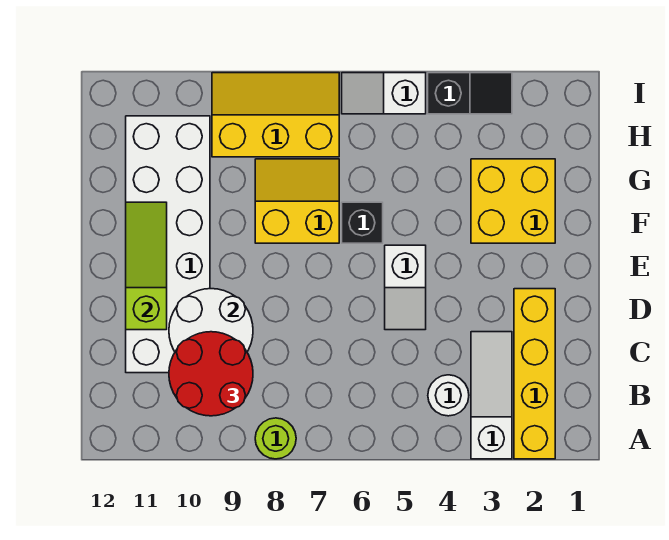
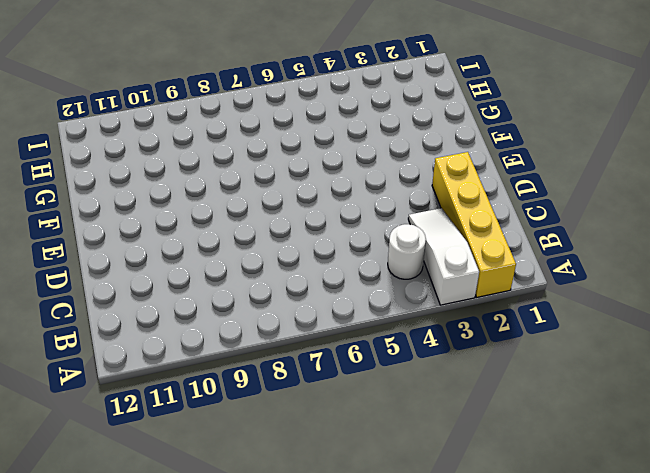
none -> lime 1x1 round brick [255,418,296,459]
none -> white 2x6 brick [126,116,210,373]
none -> white 1x2 slope [385,245,426,330]

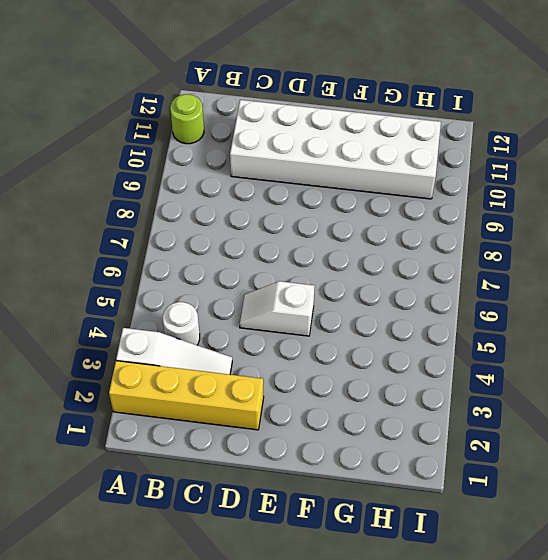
lime 1x1 round brick [170,94,204,144] -> lime 1x1 round brick moved to [255,418,296,459]
none -> yellow 2x2 brick [471,159,555,243]
none -> black 1x1 brick [342,202,383,243]
none -> yellow 2x2 slope [255,159,339,243]

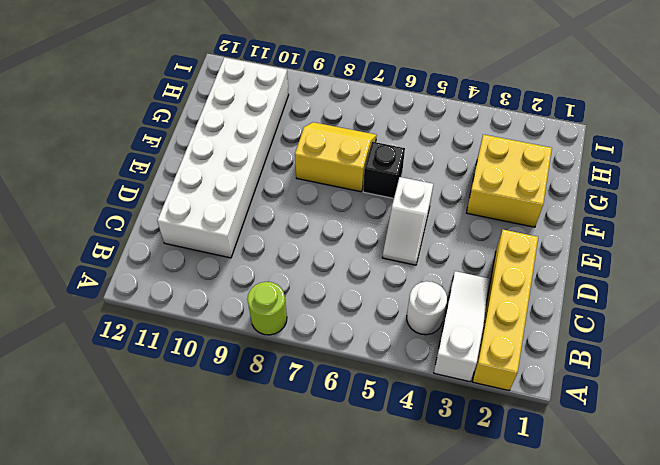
none -> yellow 2x3 slope [212,73,339,157]
none -> black 1x2 slope [428,73,512,114]
none -> white 1x2 slope [342,73,426,114]

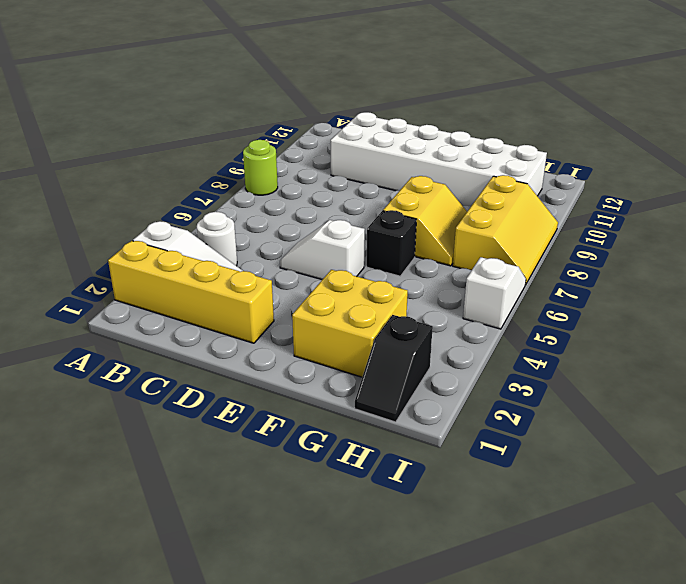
black 1x2 slope [355,315,433,422] -> black 1x2 slope moved to [428,73,512,114]
none -> white 2x2 round brick [169,289,253,352]
none -> lime 1x3 slope [126,202,167,330]
none -> red 2x2 round brick [169,332,253,416]

